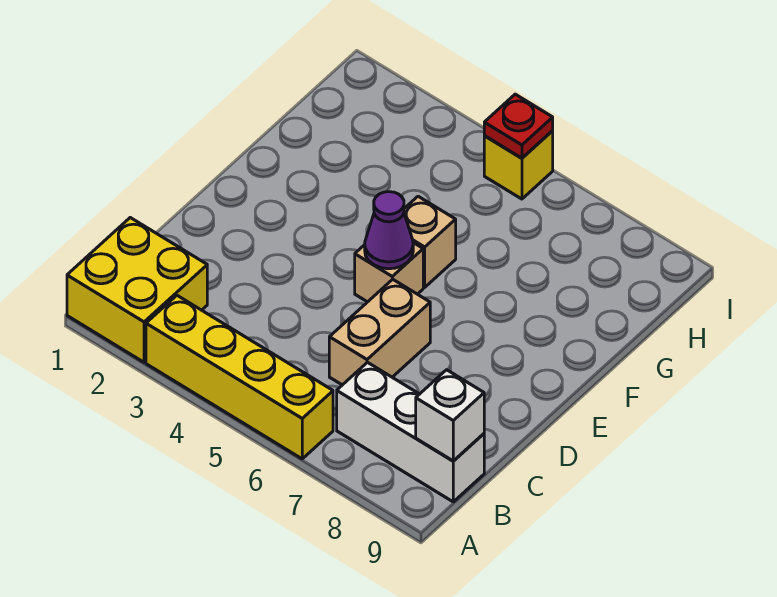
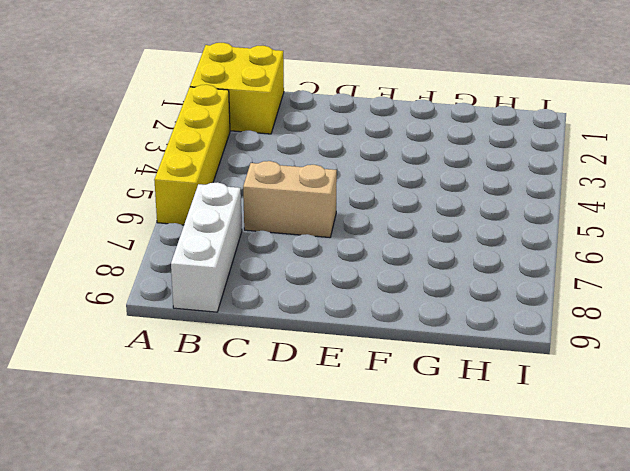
none -> tan 1x1 brick [355,243,423,302]
none -> tan 1x1 brick [404,196,456,287]

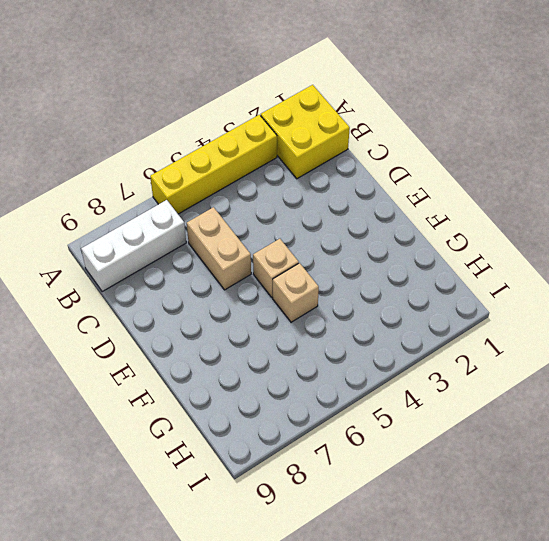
none -> yellow 1x1 brick [484,131,553,199]
none -> white 1x1 brick [416,370,484,461]

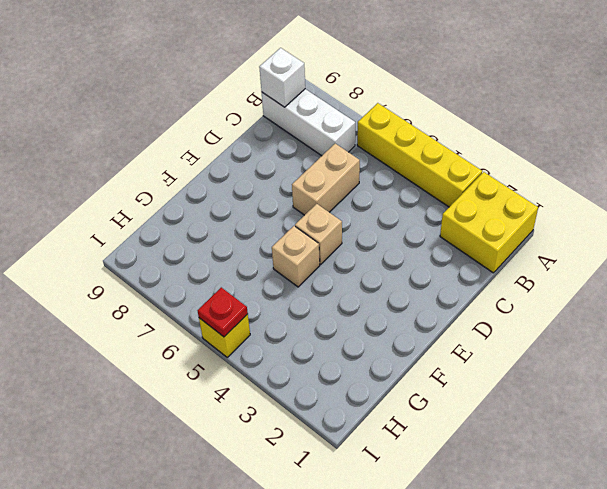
none -> purple 1x1 cone [365,192,413,269]

